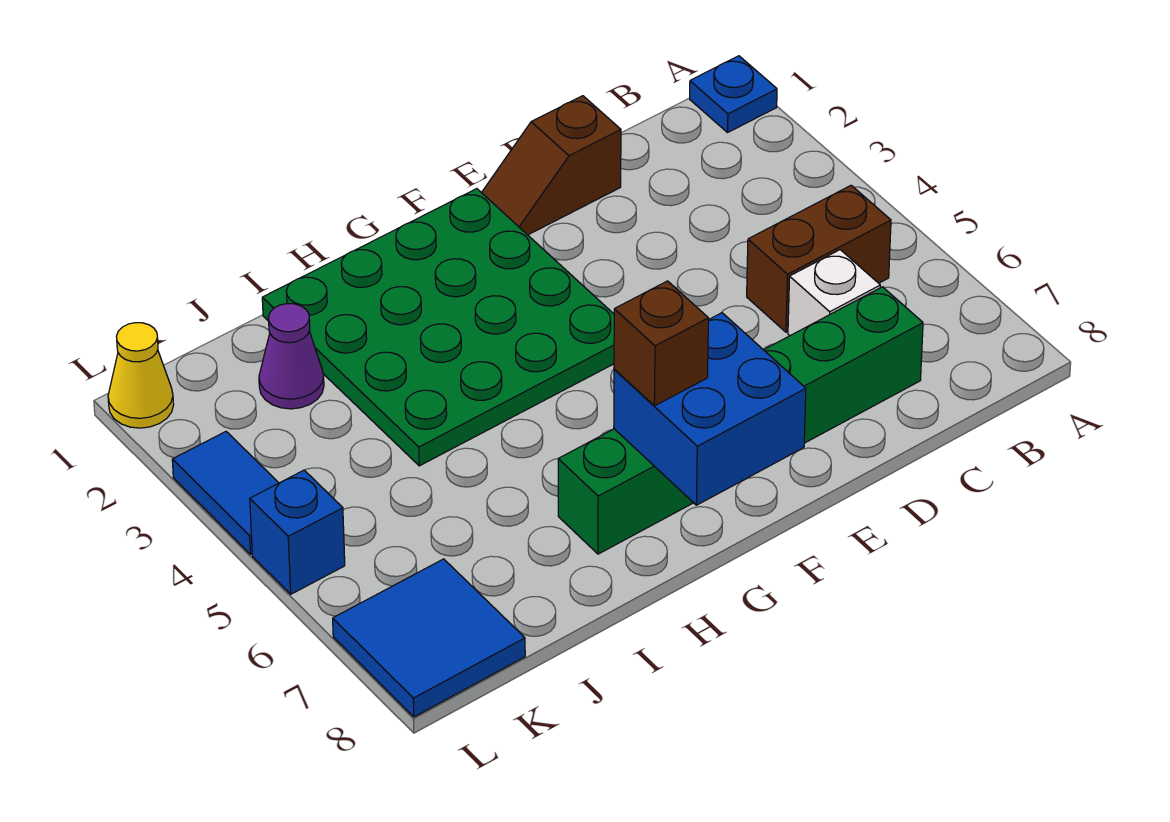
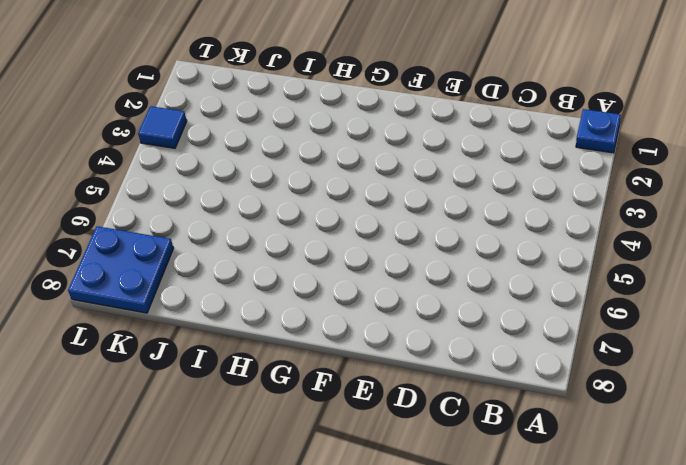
blue 2x2 plate [68,226,174,313] -> blue 2x2 tile [333,559,525,717]
blue 1x1 tile [138,106,187,148] -> blue 1x2 tile [172,432,278,554]
none -> brown 1x2 brick [747,185,891,332]
none -> white 1x1 brick [788,250,880,336]
none -> green 1x6 brick [558,287,923,554]

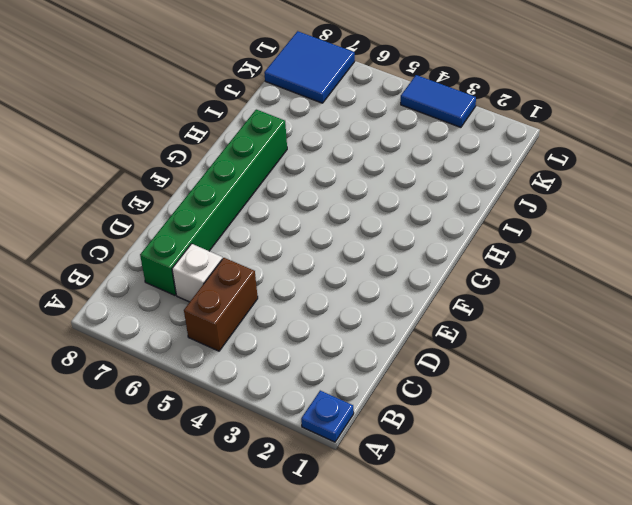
none -> brown 1x2 slope [482,96,621,235]
none -> green 4x4 plate [262,189,614,466]
none -> purple 1x1 cone [259,304,324,409]

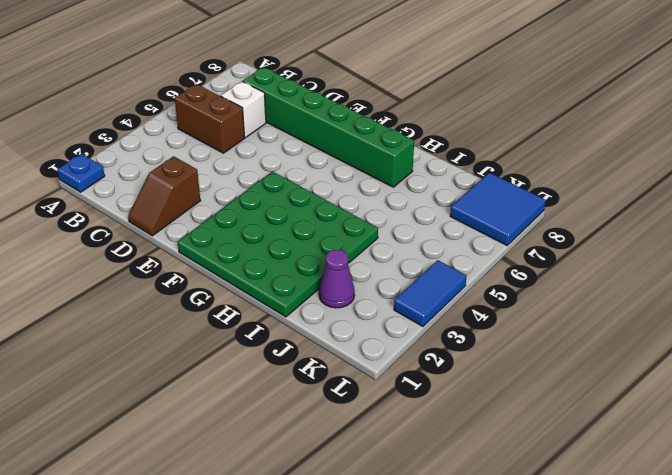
brown 1x2 slope [128,156,200,236] -> brown 1x2 slope turned to [482,96,621,235]
none -> yellow 1x1 cone [108,323,174,428]
none -> blue 1x1 brick [250,470,345,594]
none -> blue 2x2 brick [614,313,806,505]

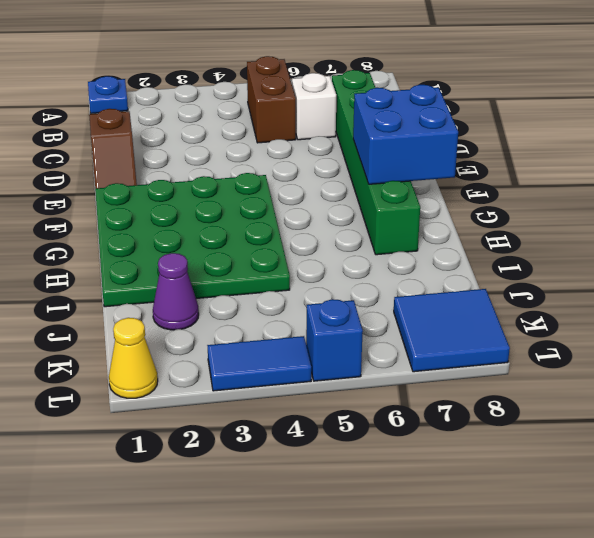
none -> brown 1x1 brick [614,281,708,406]

